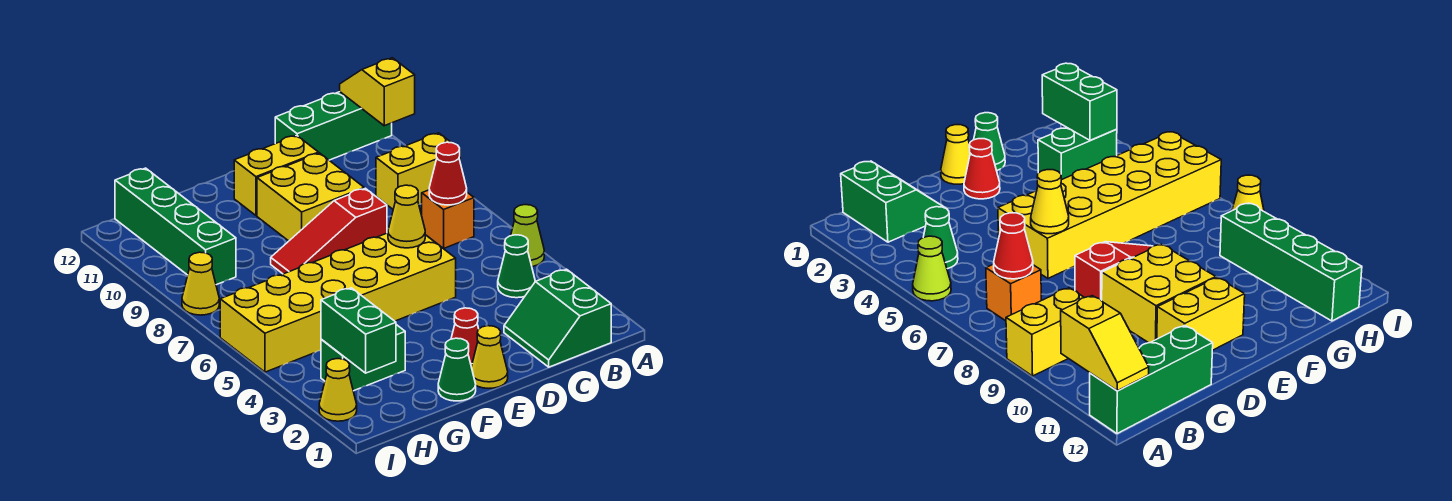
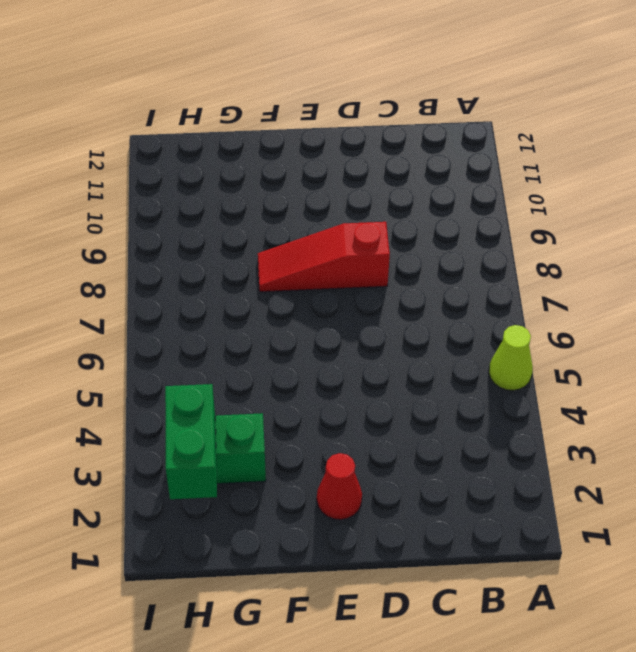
none -> yellow 1x2 brick [376,133,460,209]
none -> green 1x3 brick [275,92,392,160]
none -> green 2x2 slope [504,269,611,367]

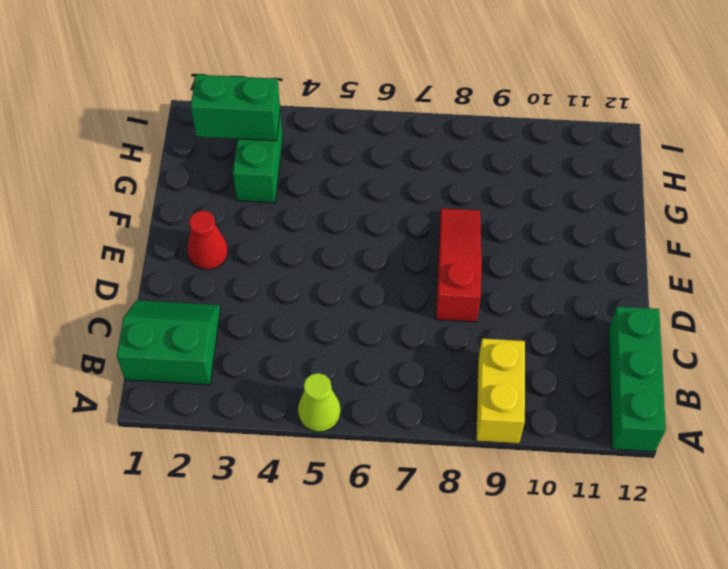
none -> green 1x1 cone [498,235,535,298]
none -> orange 1x1 brick [422,190,474,249]
none -> yellow 2x6 brick [220,233,456,372]

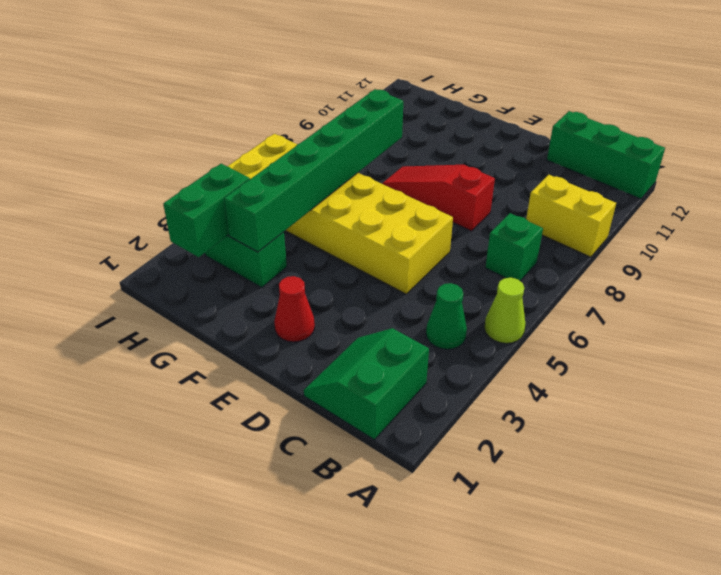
green 1x1 brick [485,213,543,281] -> orange 1x1 brick [422,190,474,249]
green 1x6 brick [224,89,403,252] -> none
none -> yellow 2x2 brick [257,153,364,241]
none -> yellow 1x2 brick [234,135,319,216]
none -> yellow 1x1 cone [471,326,508,388]

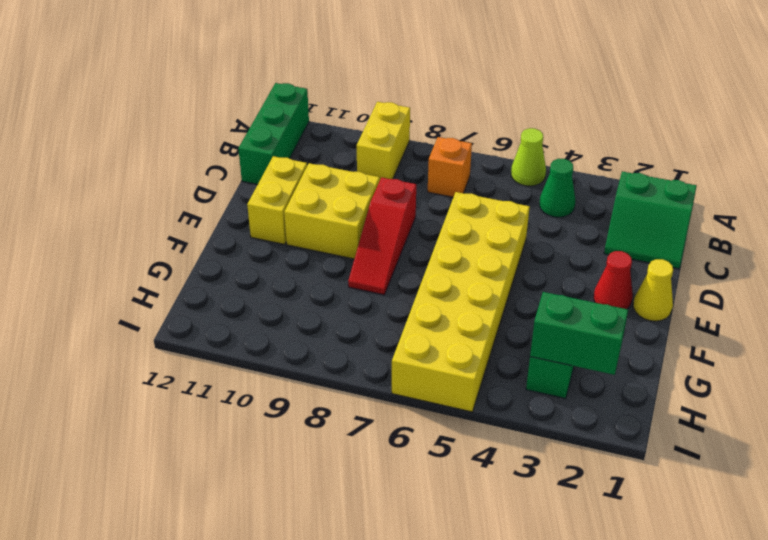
none -> green 1x1 cone [438,338,476,401]
none -> green 1x4 brick [115,168,236,285]
none -> yellow 1x1 cone [319,359,357,421]

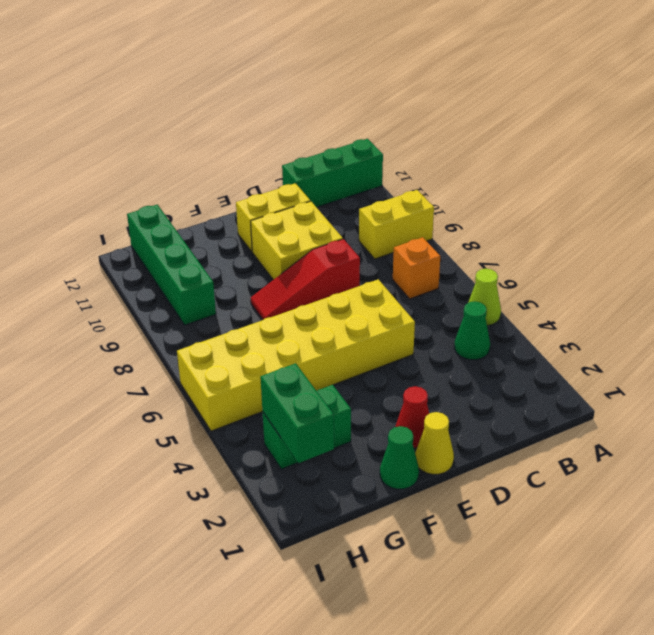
none -> green 2x2 slope [504,269,611,367]
none -> yellow 1x1 cone [319,359,357,421]
none -> yellow 1x1 cone [182,252,219,315]

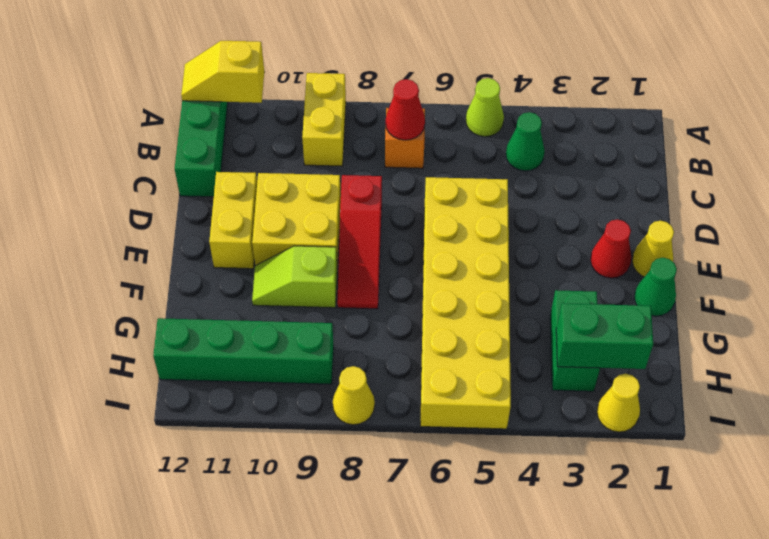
lime 1x2 slope [252,246,337,308] -> none
none -> green 2x2 slope [504,269,611,367]
none -> yellow 1x1 cone [388,185,425,248]

